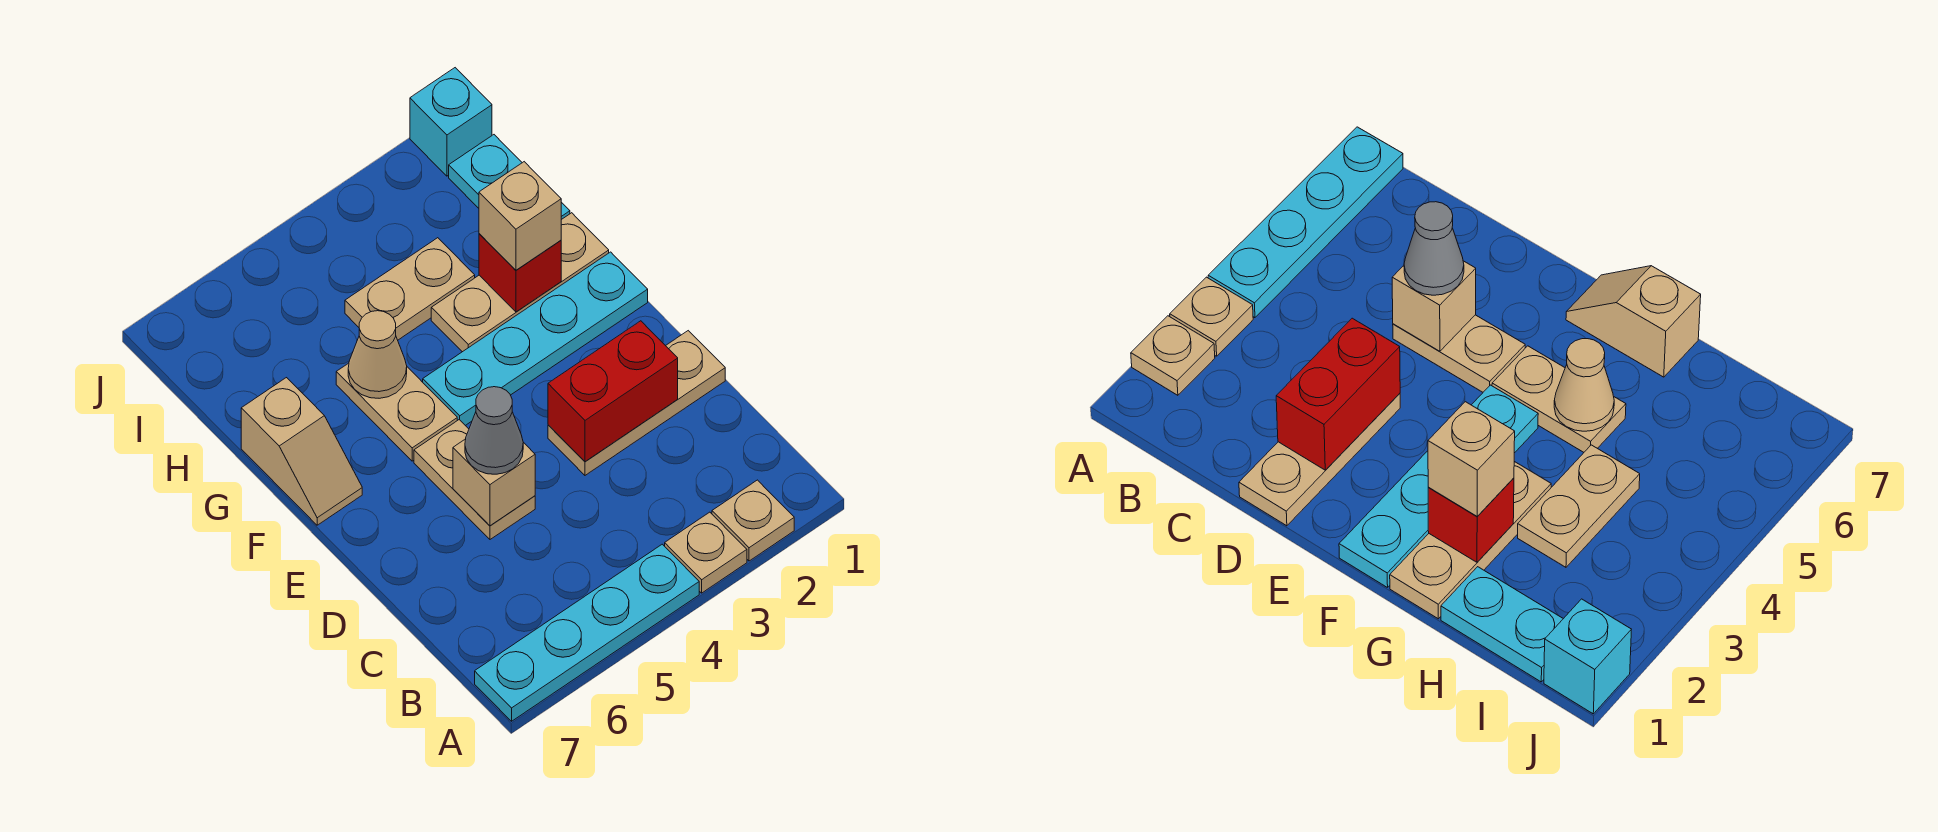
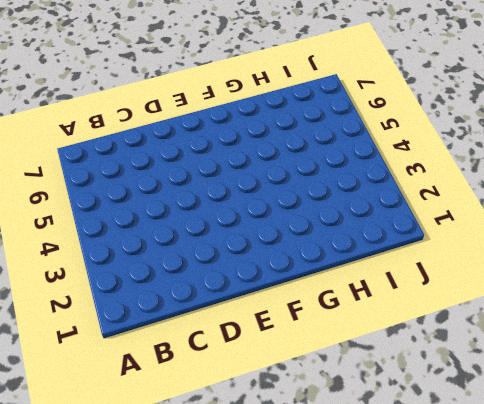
none -> tan 1x1 plate [712,480,794,561]
none -> tan 1x1 plate [665,512,747,593]
none -> cyan 1x4 plate [475,544,699,721]

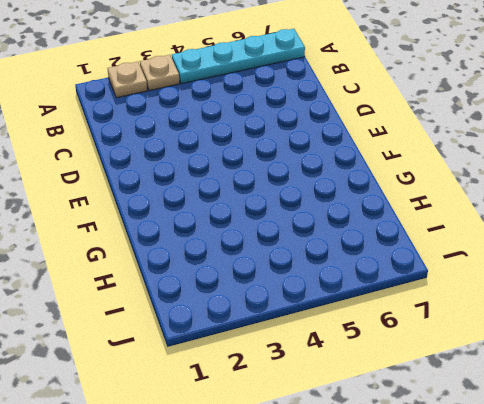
none -> tan 1x3 plate [548,331,725,475]
none -> tan 1x2 plate [414,420,535,539]
none -> cyan 1x4 plate [423,252,648,426]

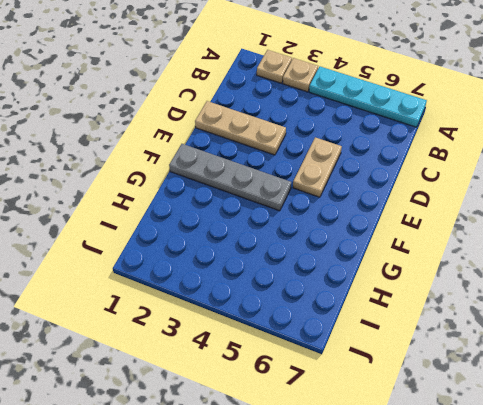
grey 1x4 plate [169,144,291,211] -> cyan 1x4 plate [423,252,648,426]
none -> tan 1x2 plate [336,363,457,461]
none -> tan 1x2 slope [241,378,362,525]
none -> tan 1x3 plate [431,213,609,352]

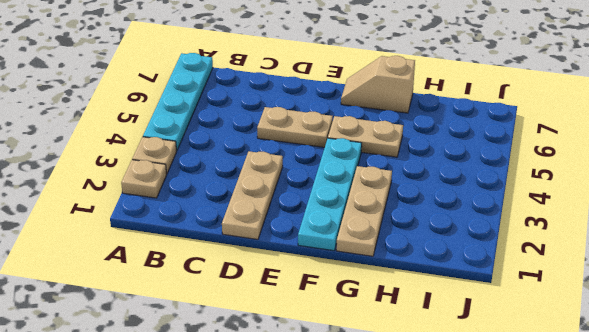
none -> cyan 1x2 plate [449,135,570,220]
none -> tan 1x2 plate [345,238,475,340]
none -> cyan 1x1 brick [410,68,492,176]

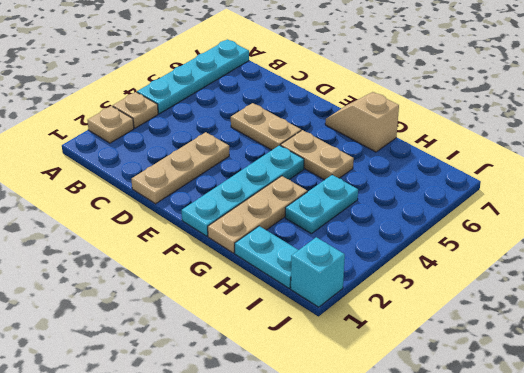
cyan 1x2 plate [285,175,358,234] -> tan 1x2 plate [345,238,475,340]
none -> red 1x2 brick [548,321,678,462]
none -> tan 1x1 brick [453,439,535,526]
none -> red 1x1 brick [479,234,561,312]

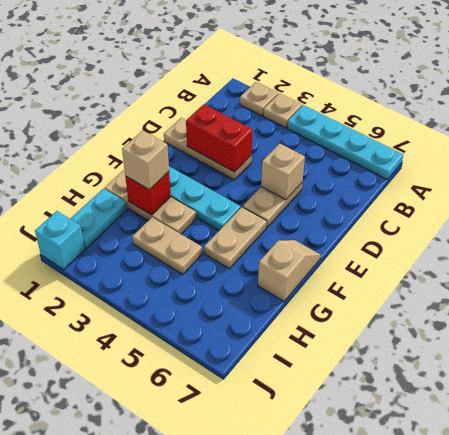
none -> tan 1x1 cone [348,311,407,398]
none -> grey 1x1 cone [465,387,523,474]

